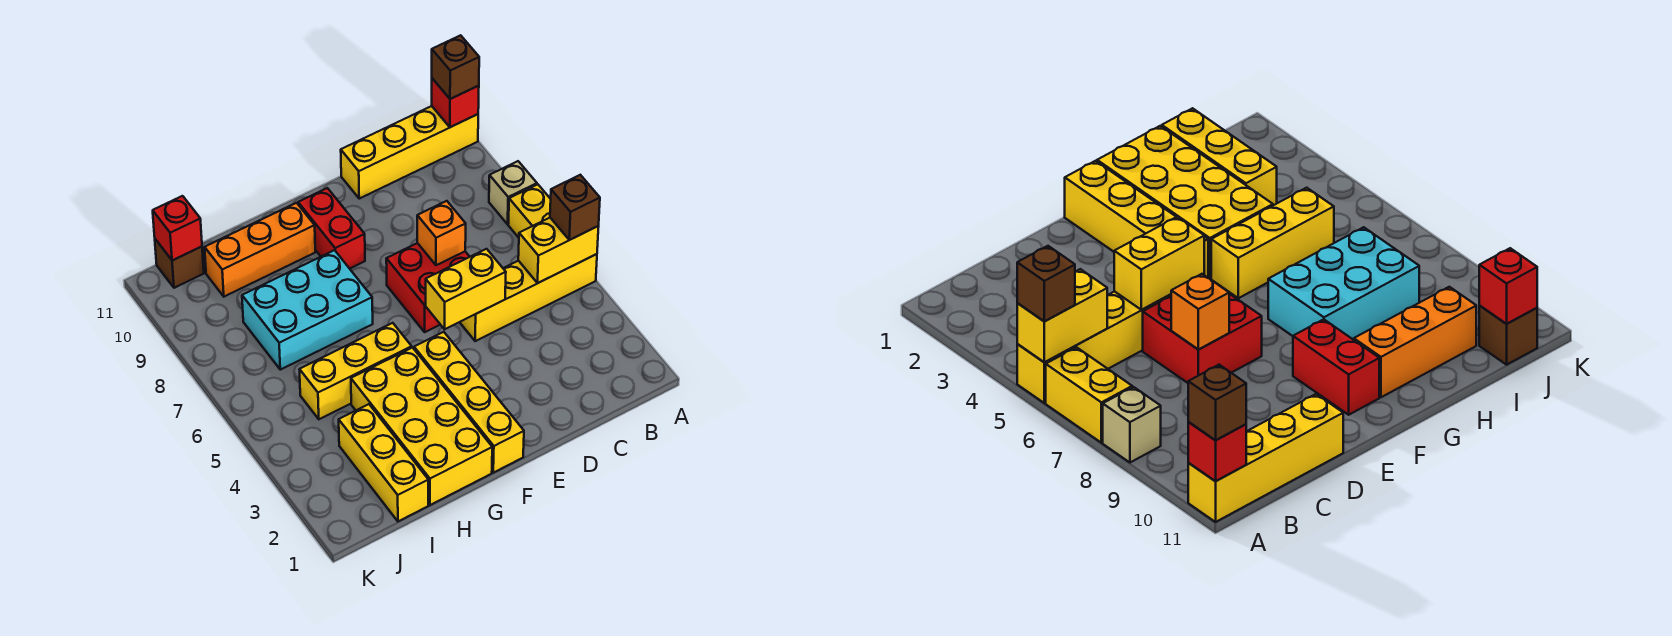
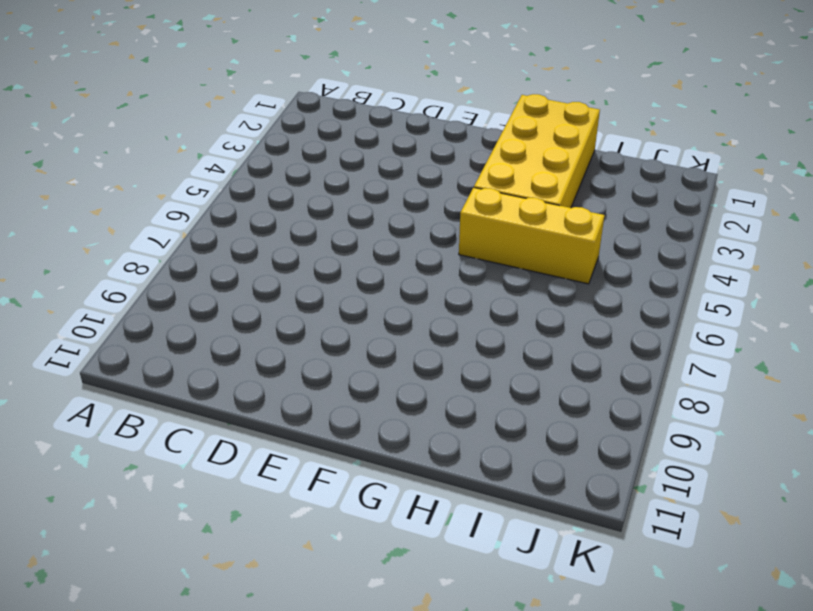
none -> yellow 1x4 brick [460,254,597,341]
none -> yellow 1x2 brick [508,184,551,238]
none -> tan 1x1 brick [489,161,537,224]

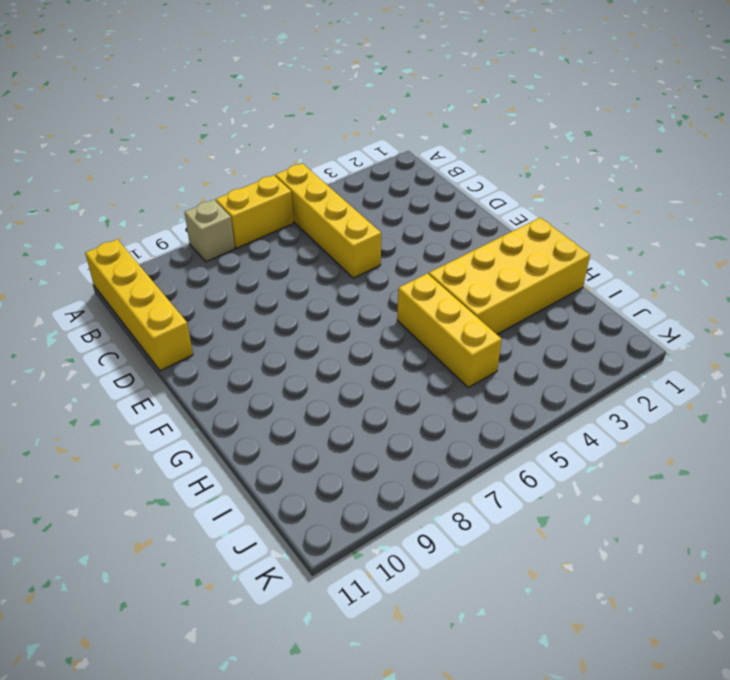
none -> red 2x2 brick [386,243,470,332]
none -> yellow 1x4 brick [414,332,524,473]
none -> red 1x2 brick [298,188,365,269]

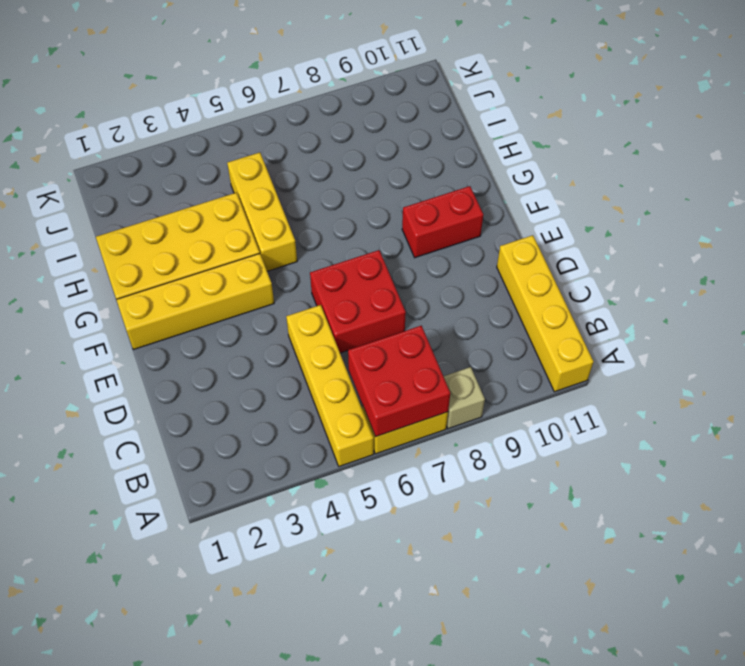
red 2x2 brick [348,326,450,437] -> none
none -> cyan 2x3 brick [242,250,373,370]
none -> orange 1x3 brick [205,203,315,297]
none -> yellow 1x3 brick [339,404,428,521]

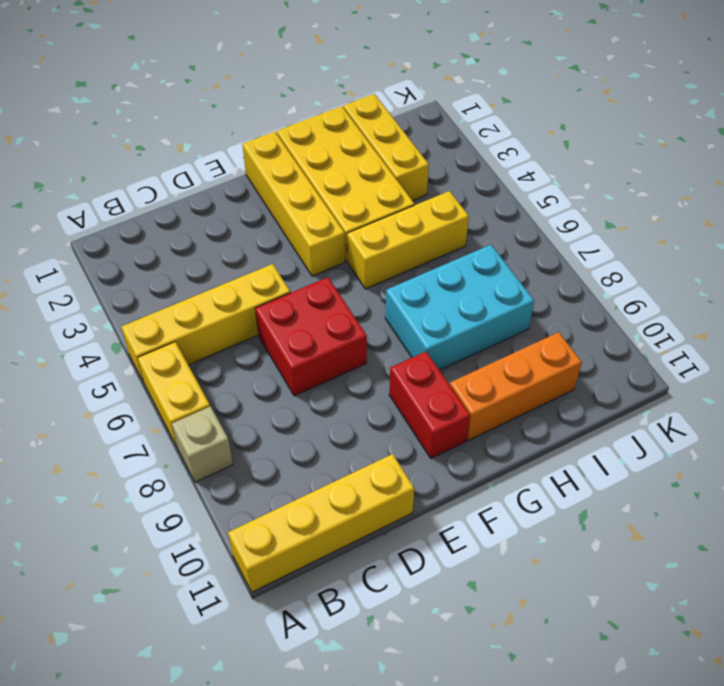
none -> brown 1x1 brick [155,239,204,288]
none -> yellow 1x2 brick [518,218,599,283]
none -> red 1x1 brick [432,78,479,127]

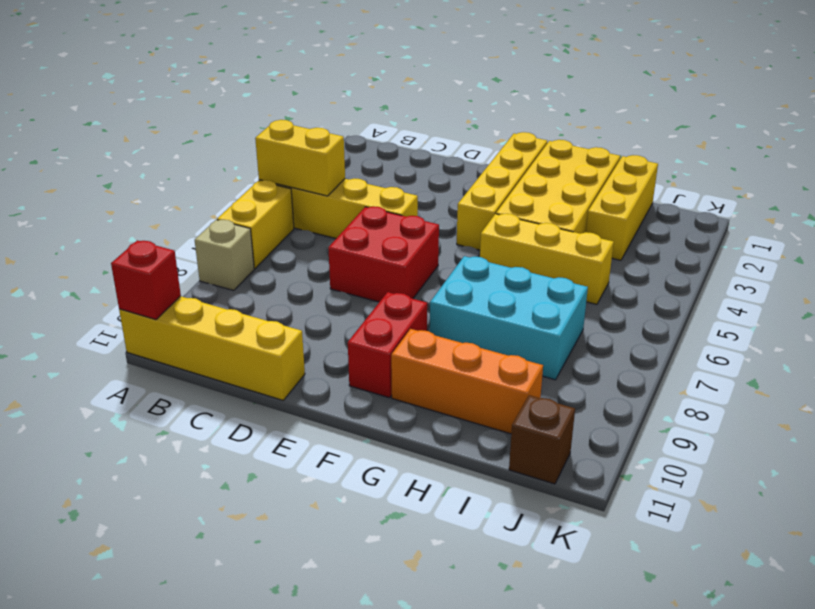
none -> yellow 1x2 brick [426,249,506,329]
none -> orange 1x1 brick [417,201,466,265]
none -> red 1x1 brick [153,196,202,260]

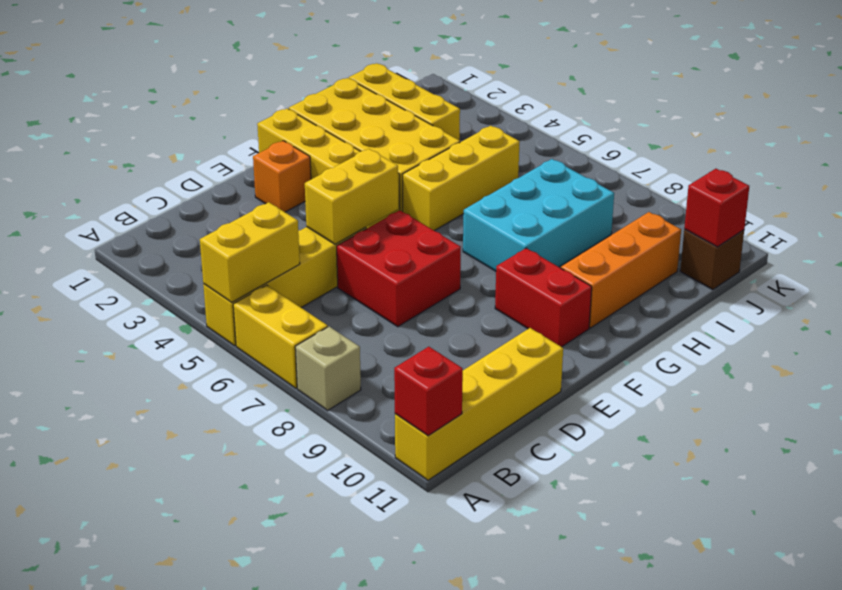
orange 1x1 brick [253,141,311,212] -> orange 1x1 brick moved to [417,201,466,265]
none -> brown 1x1 brick [550,175,600,240]
none -> brown 1x1 brick [432,35,479,99]

